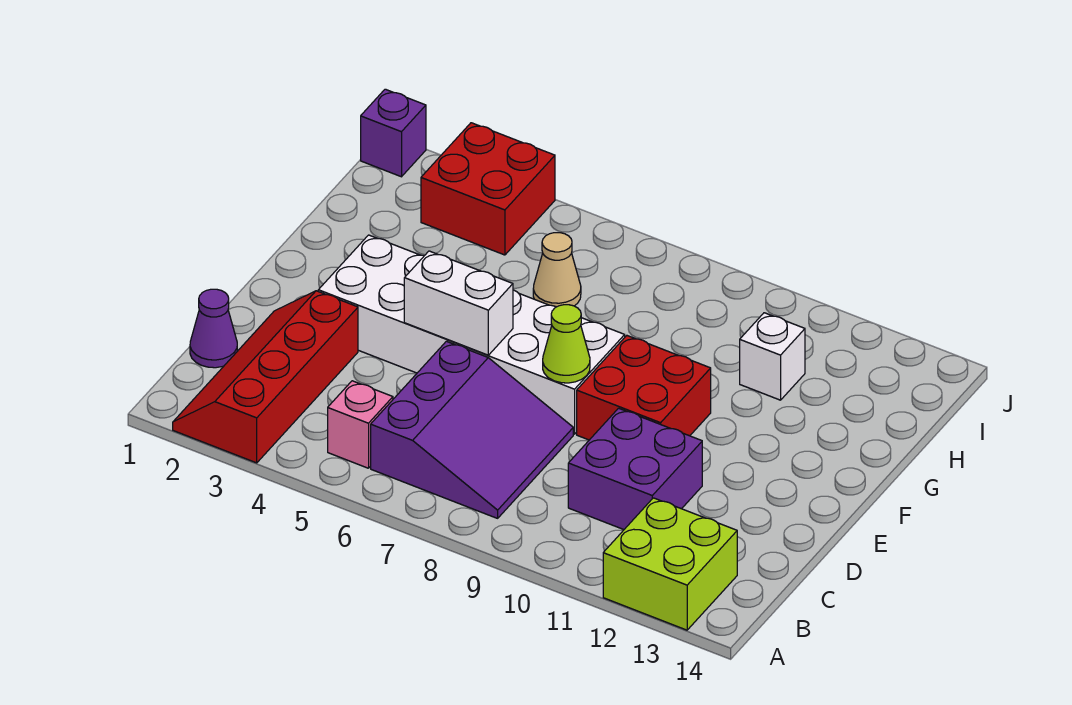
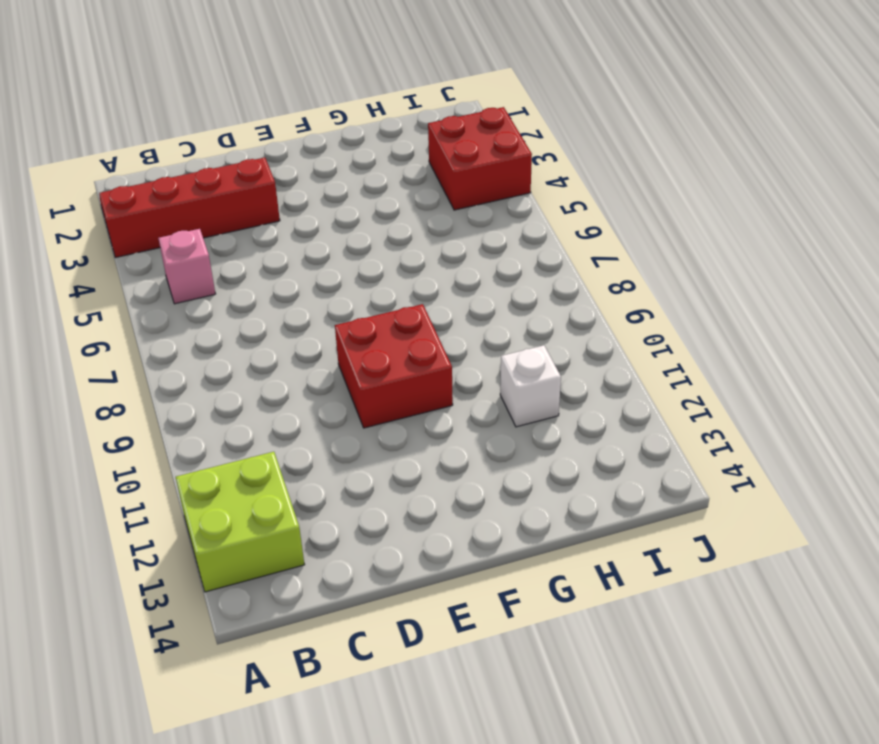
none -> purple 3x3 slope [371,341,573,518]
none -> purple 1x1 cone [190,289,237,368]
none -> purple 2x2 brick [568,408,702,530]

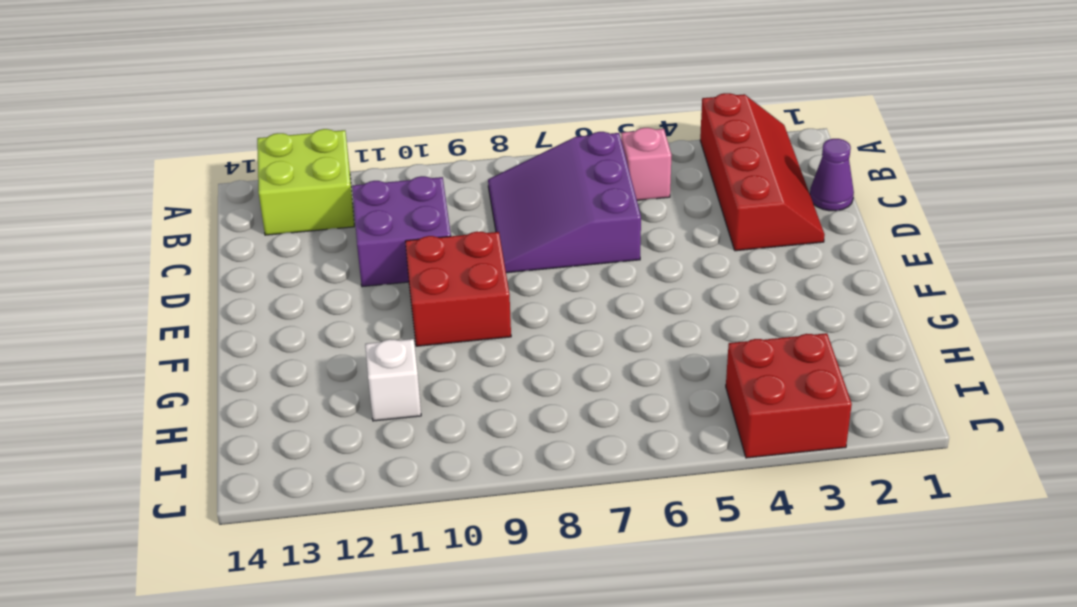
none -> white 2x6 brick [318,235,625,434]
none -> tan 1x1 cone [533,233,581,307]
none -> purple 1x1 brick [361,89,426,177]

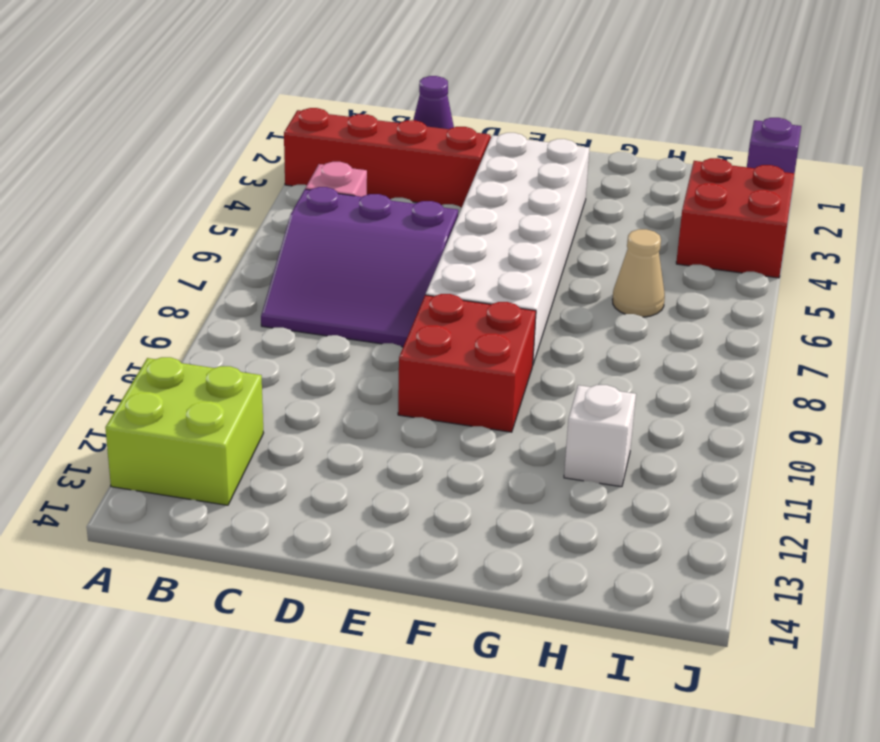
none -> purple 2x2 brick [568,408,702,530]
none -> white 1x2 brick [404,251,513,355]
none -> lime 1x1 cone [543,305,590,383]

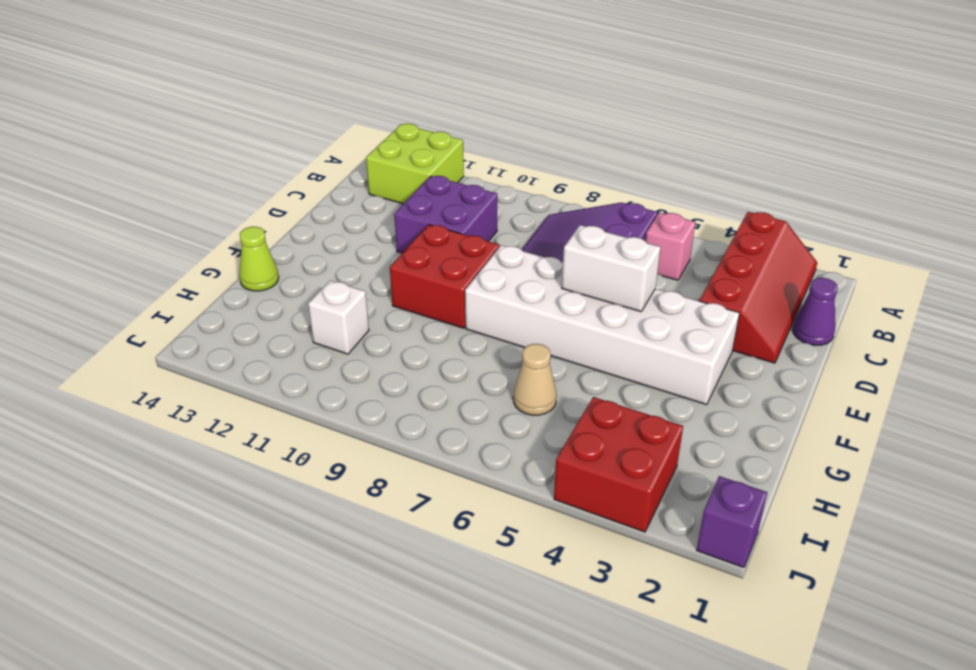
lime 1x1 cone [239,227,279,291] -> lime 1x1 cone moved to [543,305,590,383]

